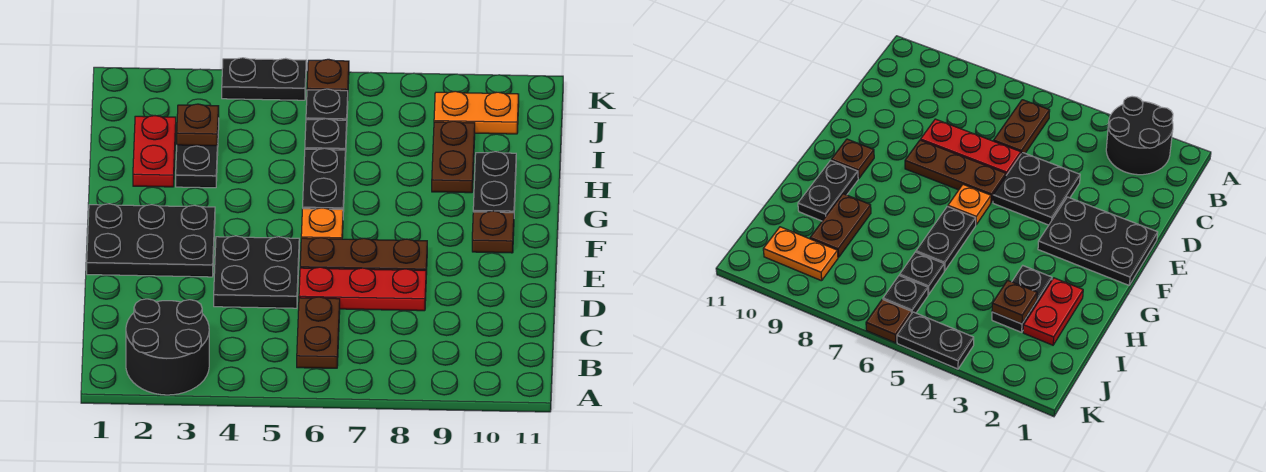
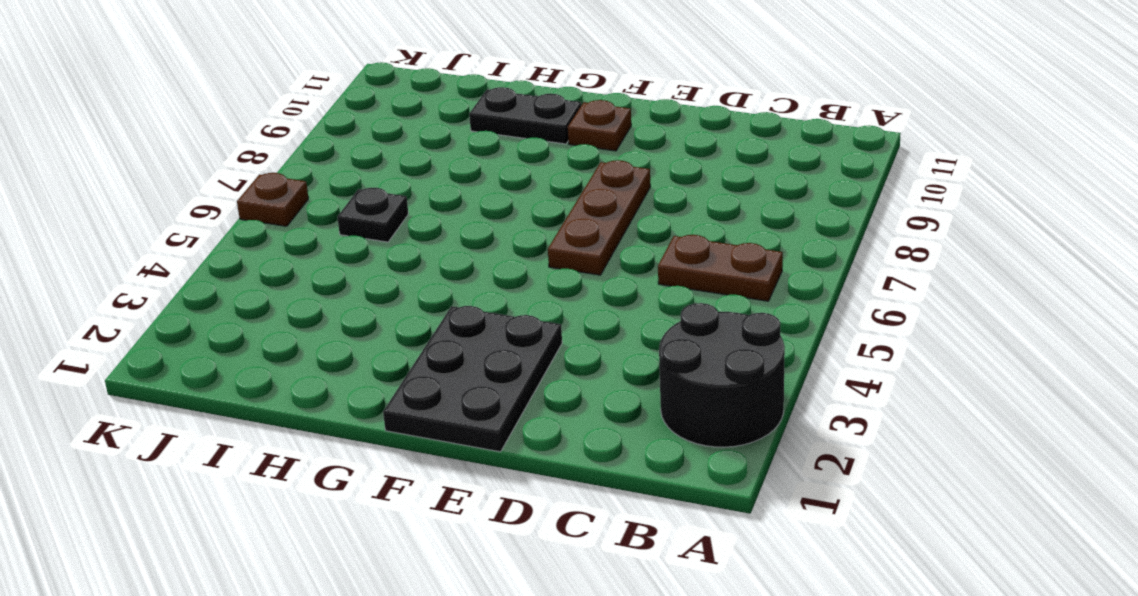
none -> black 2x2 plate [214,236,299,308]
none -> red 1x3 plate [299,267,426,311]
none -> orange 1x1 plate [301,208,343,239]

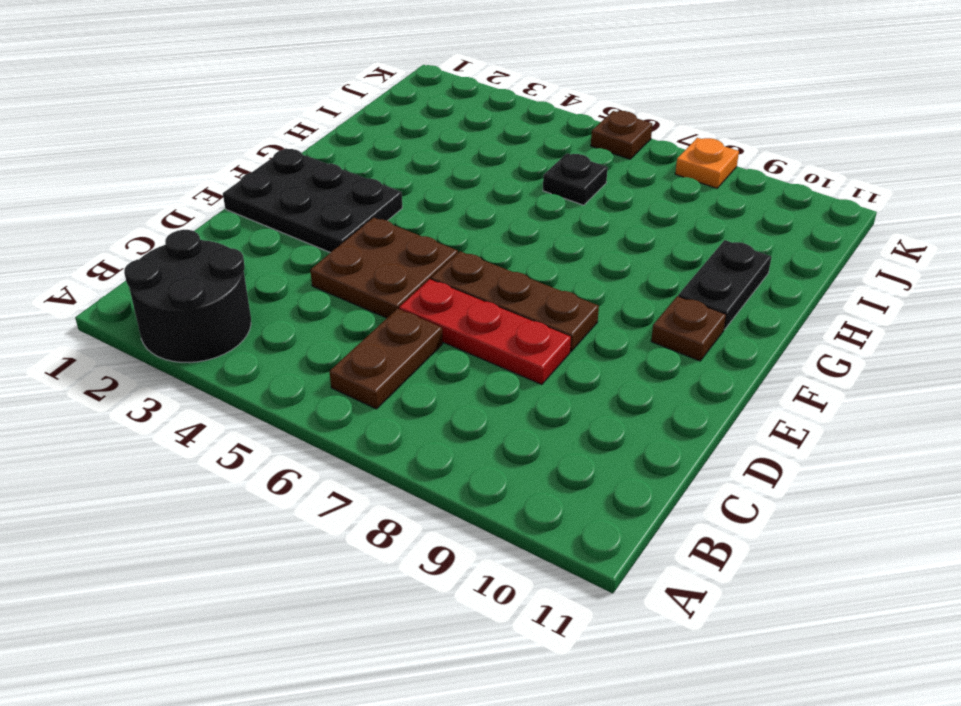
brown 2x2 plate [310,218,458,318] -> black 2x2 plate [214,236,299,308]
orange 1x1 plate [675,138,739,188] -> orange 1x1 plate moved to [301,208,343,239]
none -> black 1x2 plate [303,148,345,212]
none -> red 1x2 plate [133,116,176,187]
none -> black 1x2 plate [176,118,219,188]

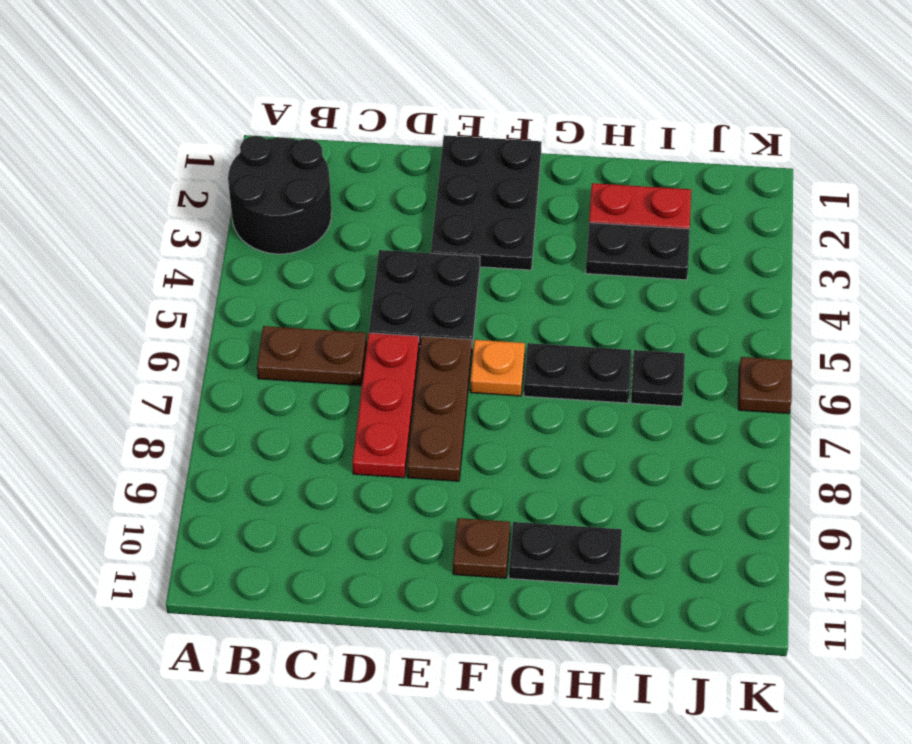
none -> brown 1x2 plate [432,121,475,193]
none -> black 1x1 plate [306,89,348,120]
none -> orange 1x2 plate [434,91,519,134]

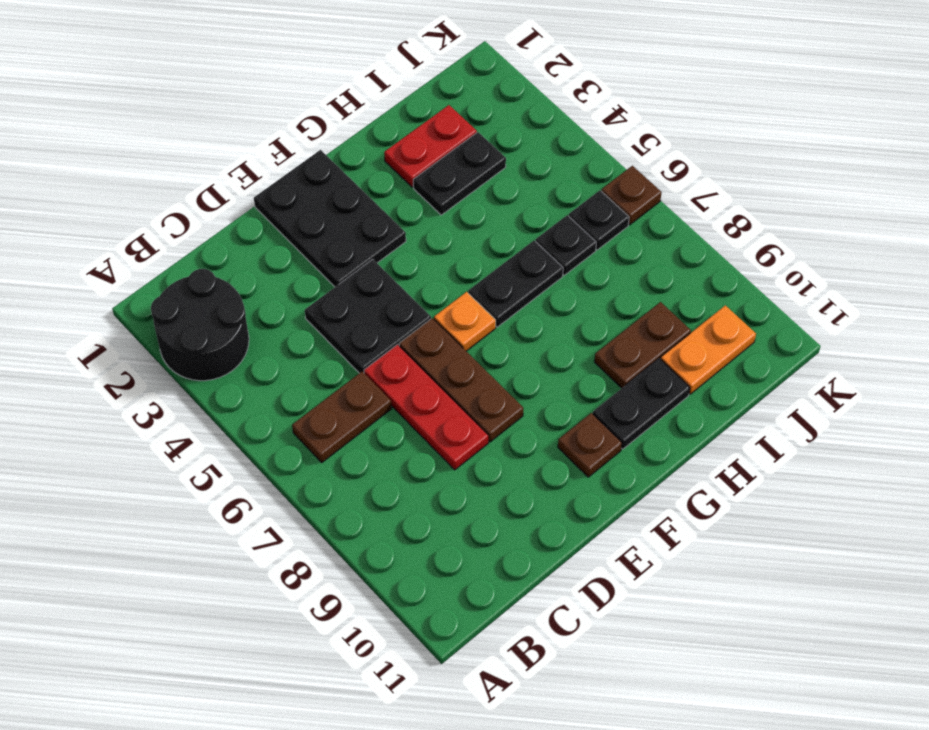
orange 1x2 plate [661,305,756,394] -> orange 1x2 plate turned to [434,91,519,134]
none -> black 1x2 plate [222,58,306,100]
none -> brown 1x1 plate [177,104,219,146]

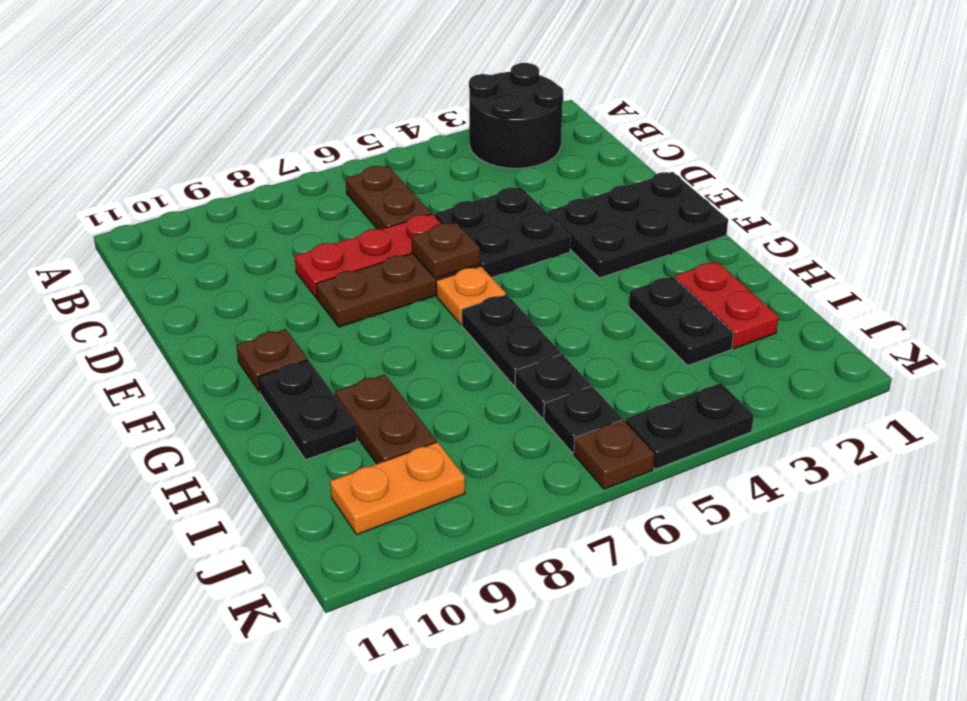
brown 1x1 plate [412,222,480,279] -> brown 1x1 plate moved to [177,104,219,146]

